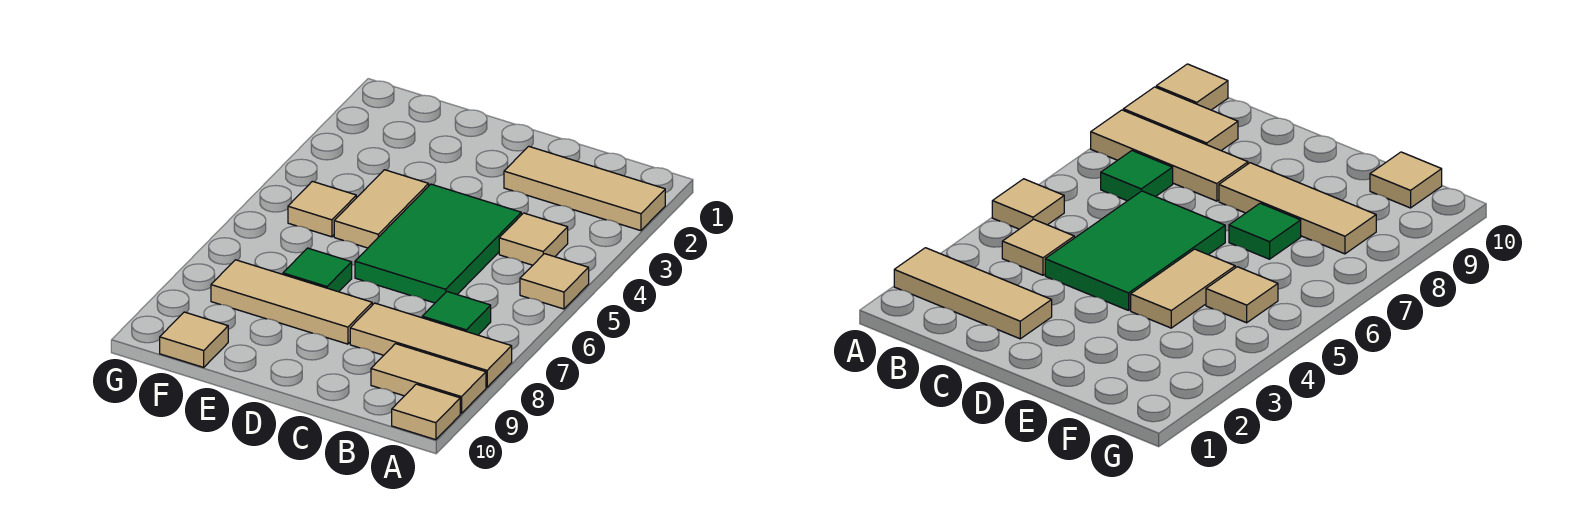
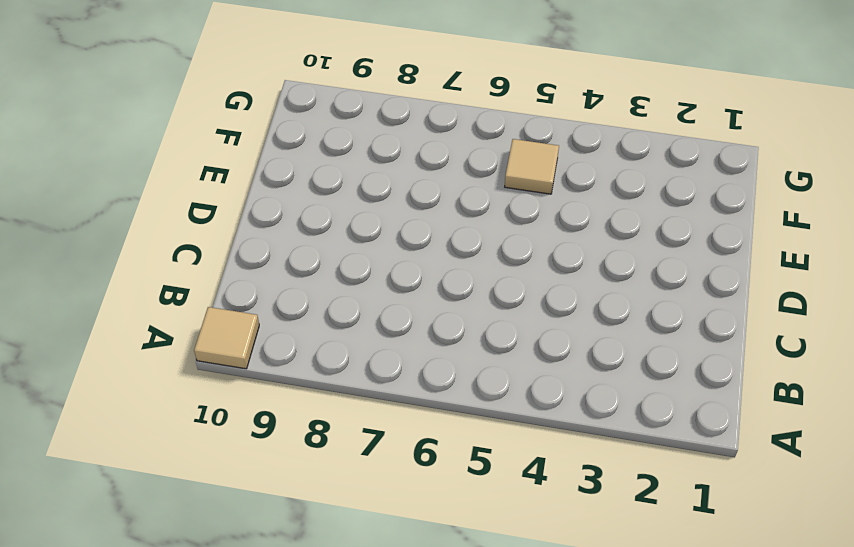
none -> tan 1x3 tile [504,146,665,231]
none -> tan 1x1 tile [520,254,589,309]
none -> tan 1x3 tile [350,303,512,387]

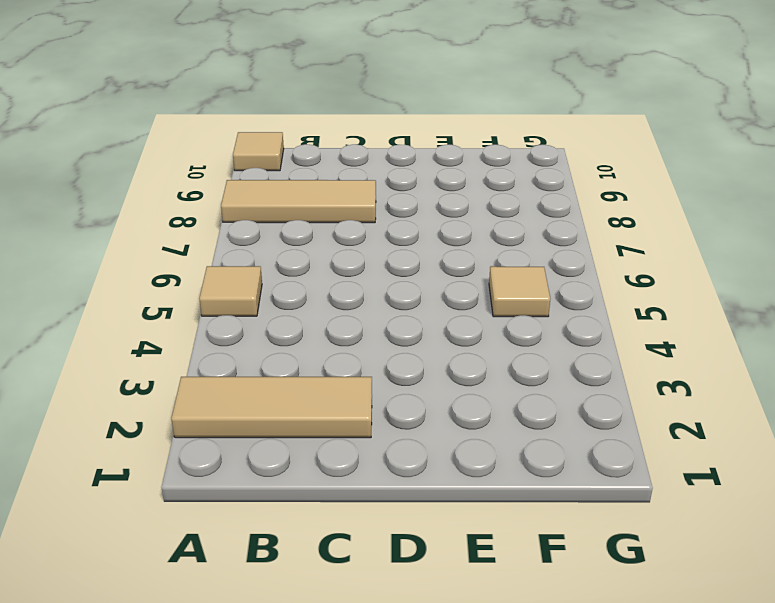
none -> tan 1x2 tile [371,344,486,414]
none -> tan 1x1 tile [499,213,568,265]
none -> green 1x1 tile [422,291,491,335]

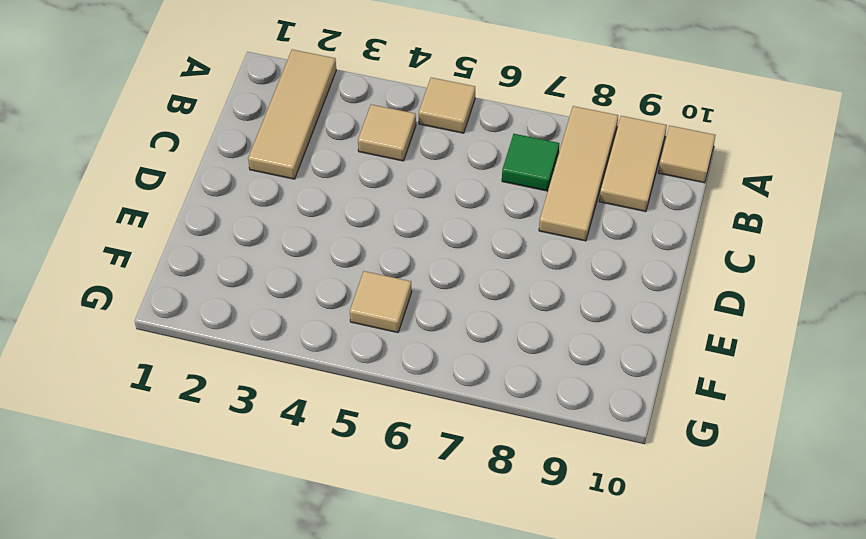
none -> green 2x3 tile [355,184,521,303]
none -> tan 1x3 tile [211,260,372,344]
none -> tan 1x2 tile [334,170,429,248]

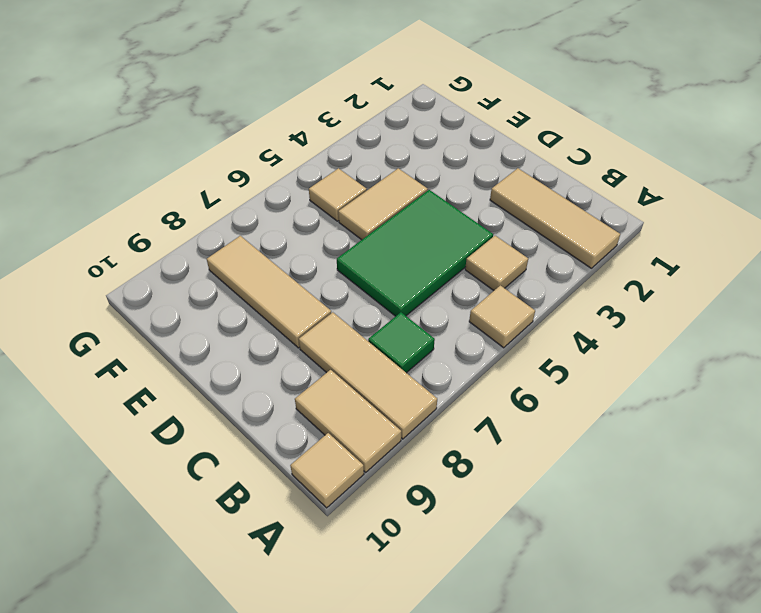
none -> green 1x1 tile [283,248,352,292]
none -> tan 1x1 tile [160,312,228,367]

